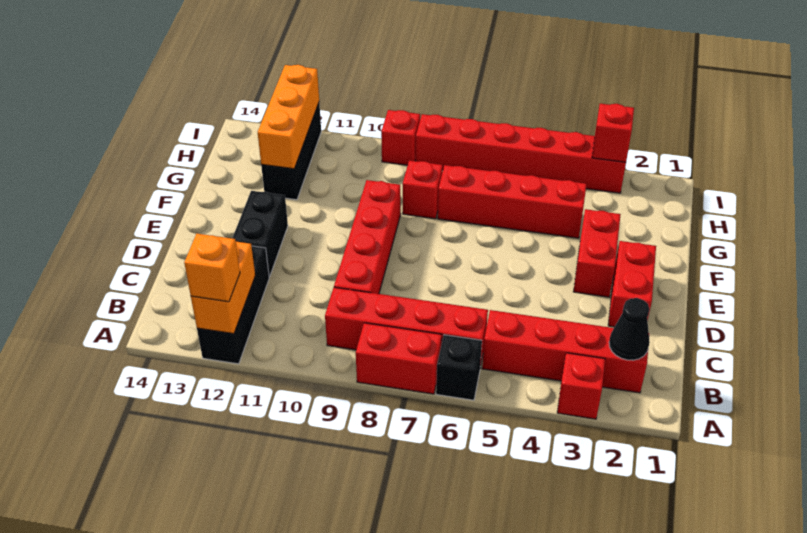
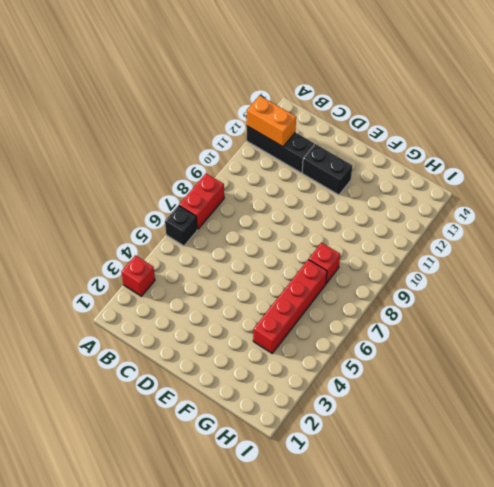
none -> red 1x4 brick [482,310,648,393]
none -> red 1x4 brick [325,287,488,367]
none -> red 1x4 brick [334,180,401,294]

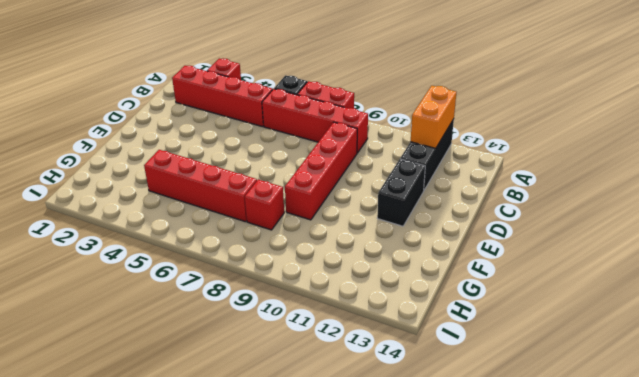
none -> red 1x2 brick [608,241,656,327]
none -> red 1x2 brick [573,209,621,297]
none -> black 1x3 brick [261,103,321,200]

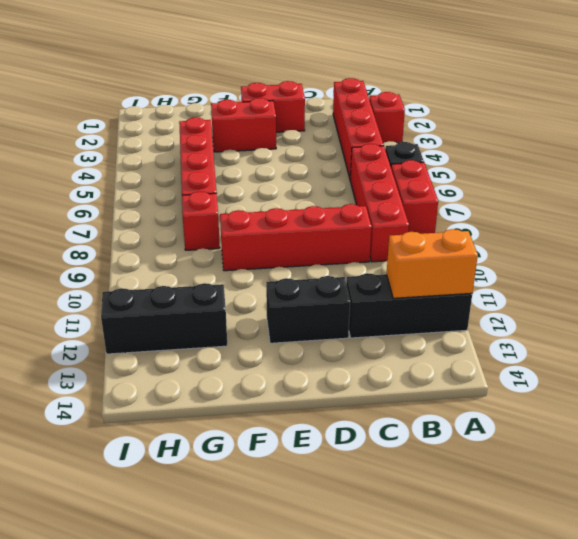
none -> red 1x6 brick [416,114,626,193]
none -> red 1x1 brick [381,110,420,165]
none -> black 1x1 cone [609,298,650,360]

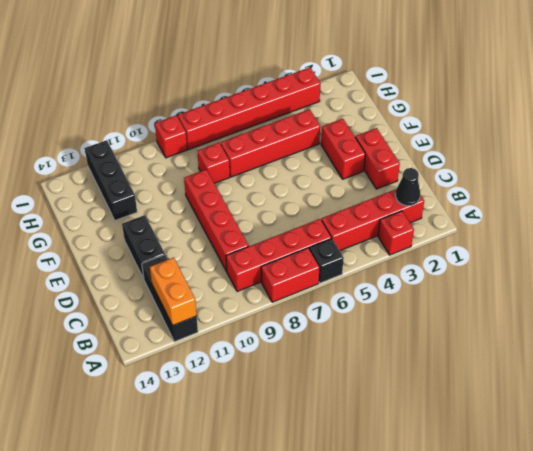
none -> orange 1x3 brick [258,65,319,169]
none -> red 1x1 brick [592,104,634,162]
none -> orange 1x1 brick [184,233,240,302]

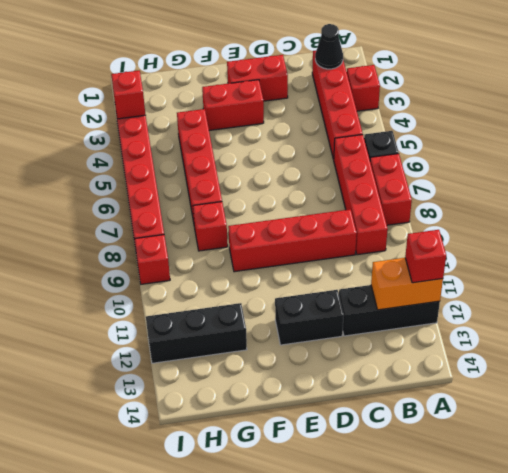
red 1x1 brick [405,230,446,283] -> orange 1x1 brick [184,233,240,302]
none -> orange 1x3 brick [258,65,319,169]

